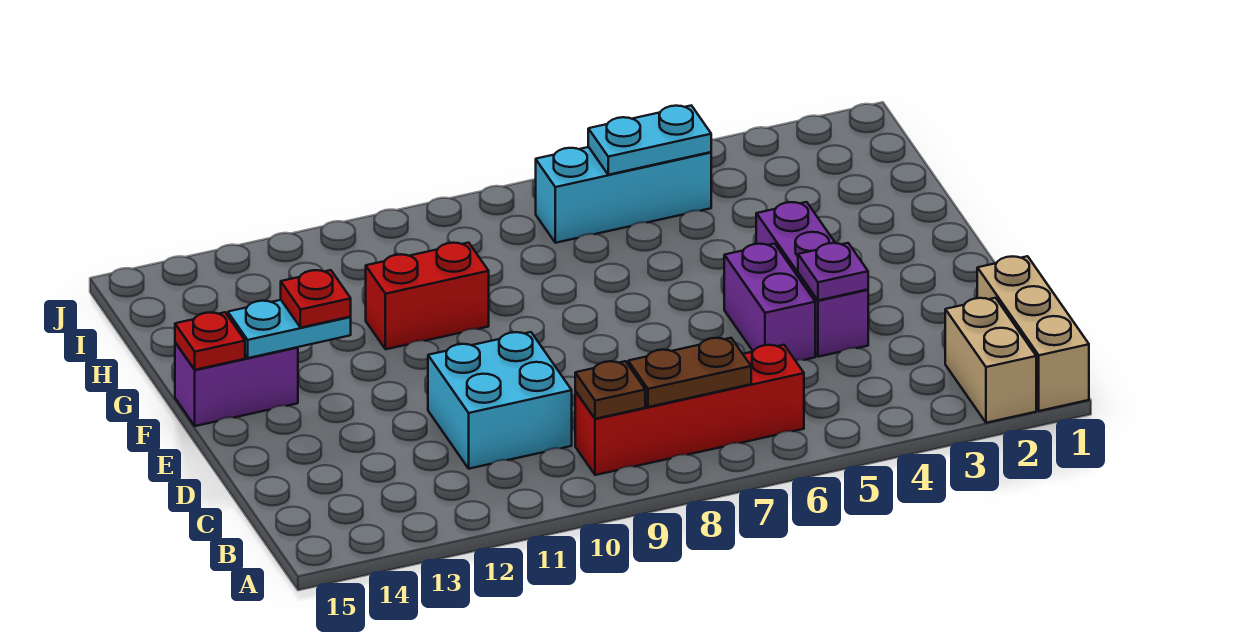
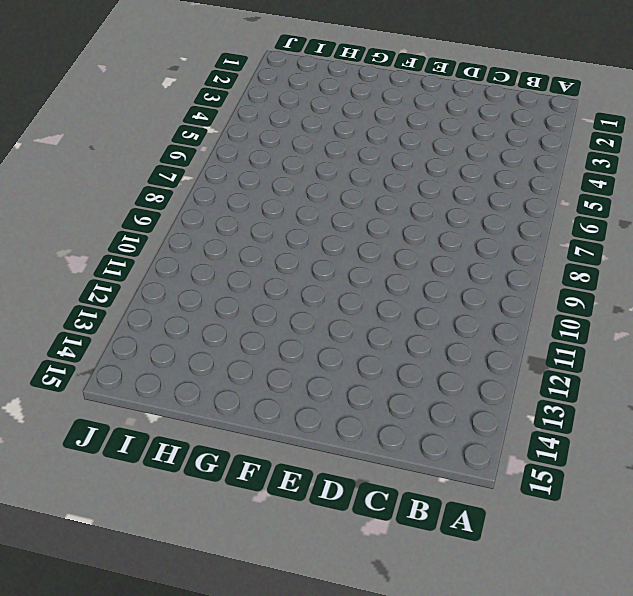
none -> tan 1x3 brick [977,256,1089,411]
none -> tan 1x2 brick [945,298,1036,423]
none -> red 1x4 brick [575,345,804,475]

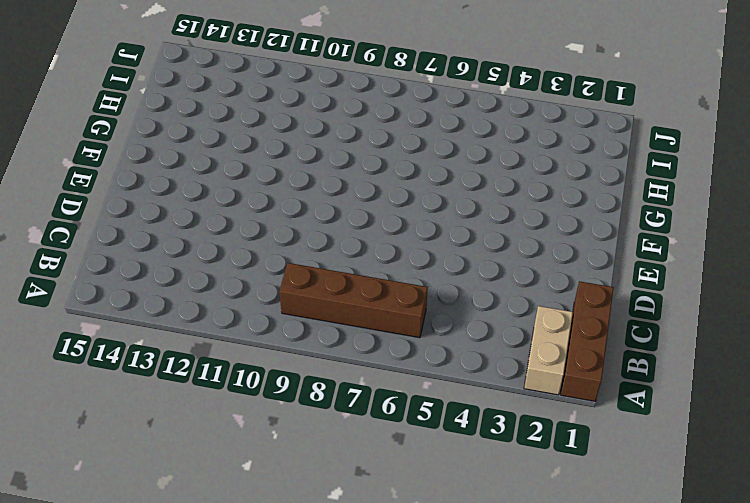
brown 1x3 brick [561,281,614,401] -> tan 1x3 brick [977,256,1089,411]
brown 1x4 brick [279,263,428,338] -> red 1x4 brick [575,345,804,475]
none -> cyan 2x2 brick [428,332,572,469]
none -> purple 1x3 brick [756,202,868,357]
none -> purple 1x2 brick [724,244,815,360]

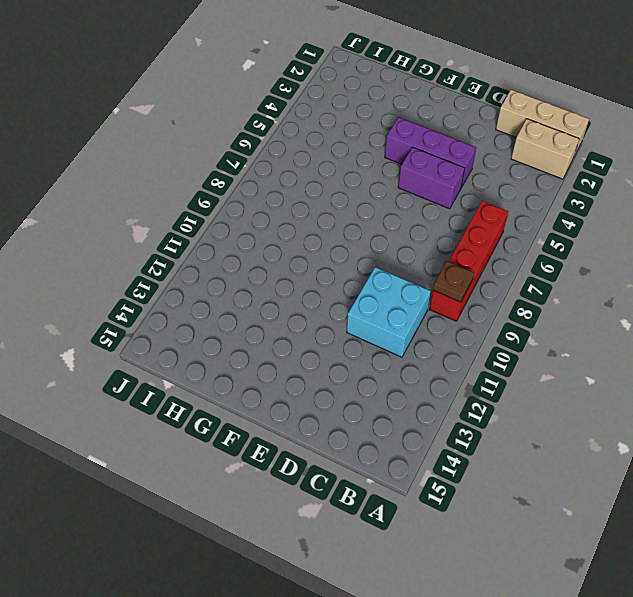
none -> purple 1x2 brick [175,342,298,426]
none -> red 1x2 brick [366,243,489,349]
none -> cyan 1x3 brick [536,147,711,243]

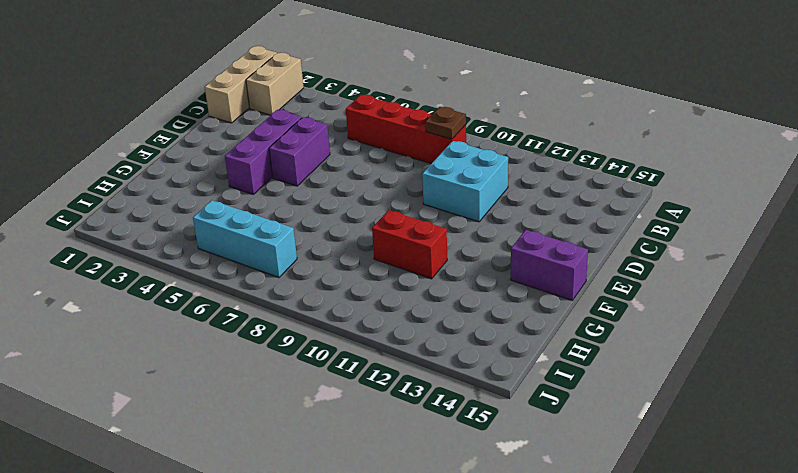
none -> brown 1x2 plate [628,338,751,407]
none -> purple 1x1 plate [798,243,868,300]
none -> cyan 1x2 plate [228,300,351,358]

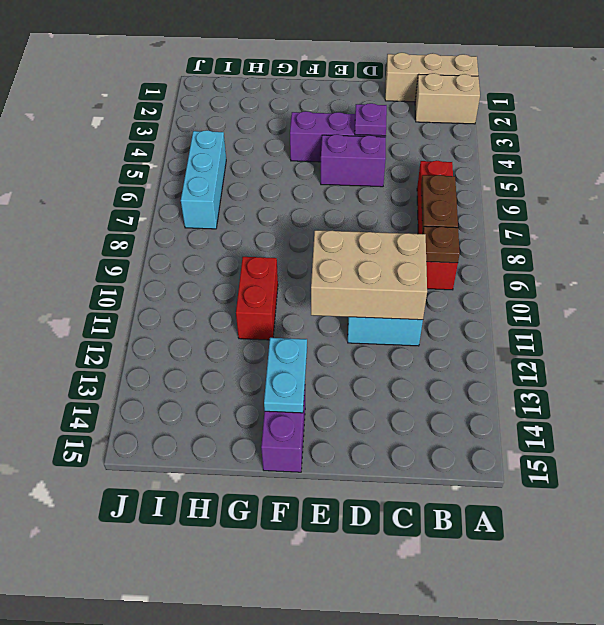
tan 2x3 brick [311,230,427,320] -> none
none -> red 1x1 plate [175,312,245,370]
none -> cyan 1x2 plate [588,105,711,175]
none -> red 1x1 plate [281,270,351,328]

